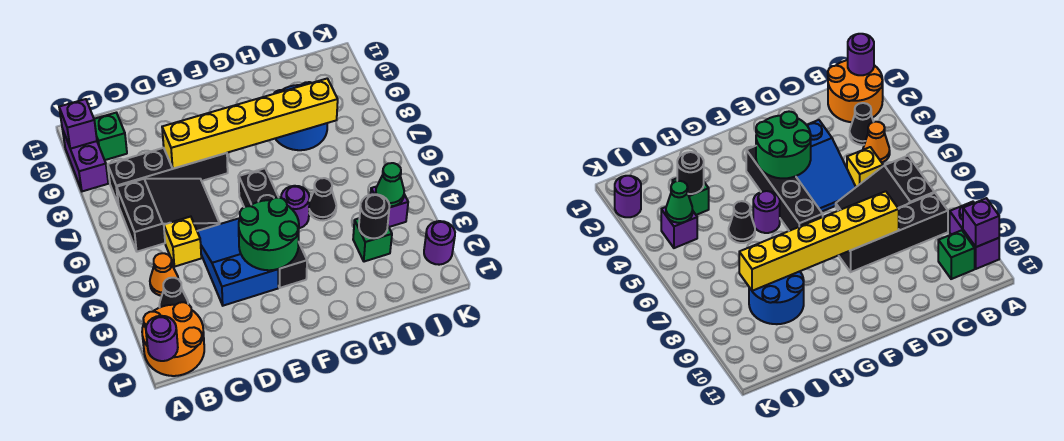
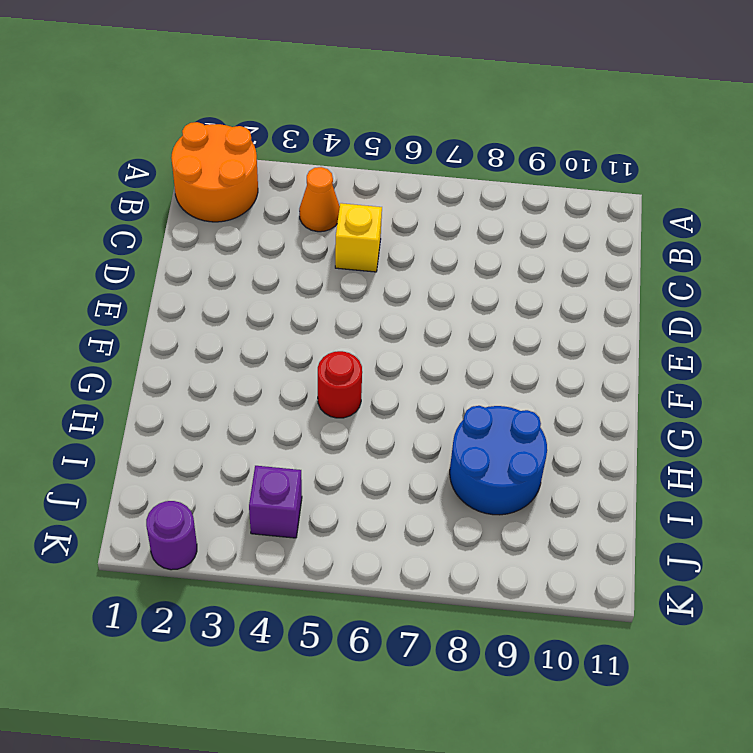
red 1x1 round brick [318,351,362,418] -> purple 1x1 round brick [281,186,309,228]
none -> purple 1x2 brick [63,131,108,191]
none -> black 1x1 cone [159,278,188,307]
none -> black 2x3 slope [117,179,219,252]

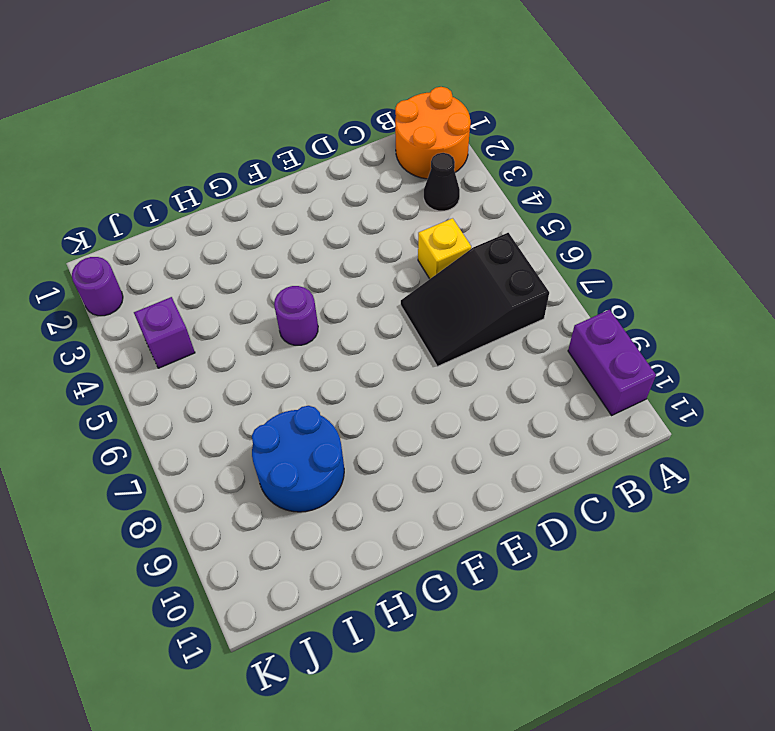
none -> orange 1x1 cone [150,253,178,296]
none -> black 1x4 brick [108,148,228,206]
none -> green 1x1 brick [94,113,127,160]

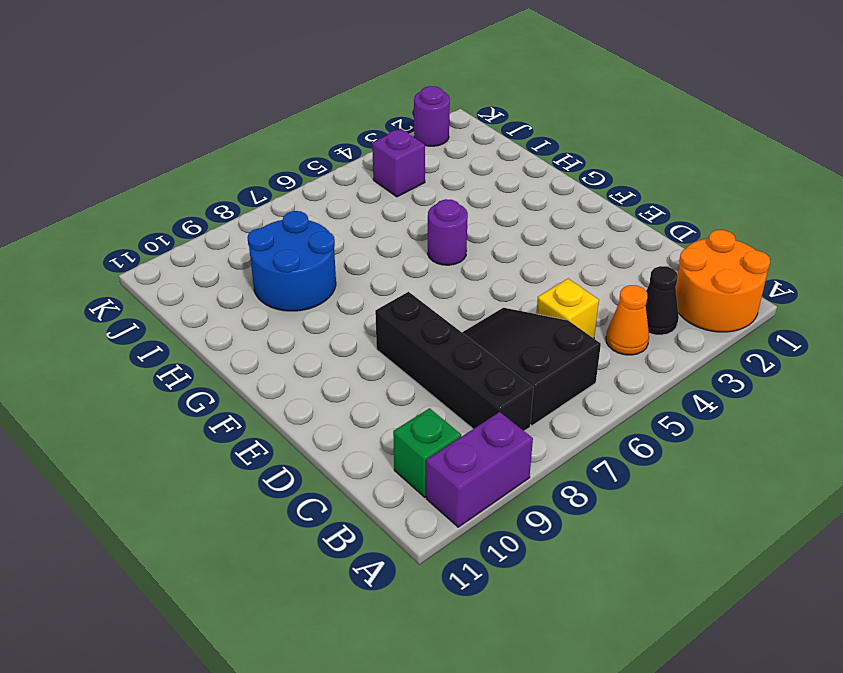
none -> blue 2x3 slope [197,218,278,306]
none -> black 1x4 brick [239,168,307,288]
none -> black 1x1 cone [309,178,336,220]

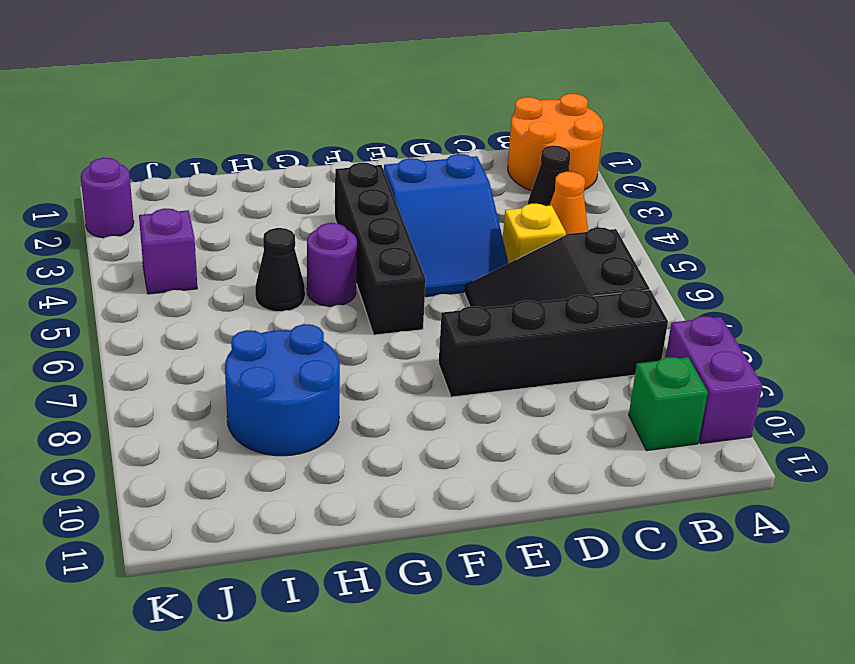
none -> green 1x1 brick [353,218,392,262]
none -> purple 1x1 round brick [146,316,178,361]
none -> purple 1x1 brick [59,99,97,149]

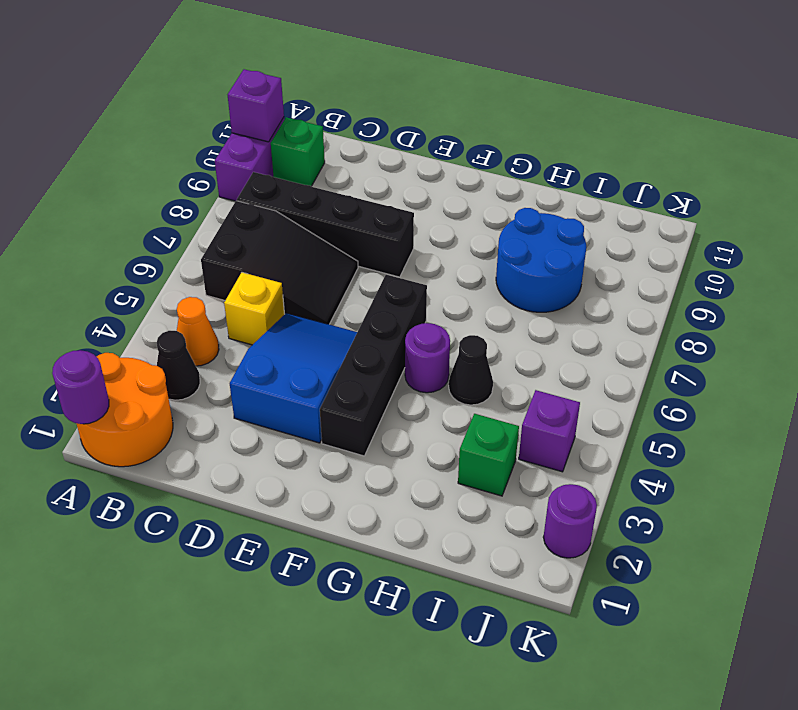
none -> yellow 1x6 brick [162,79,338,169]
none -> green 2x2 round brick [239,197,299,270]
none -> black 1x1 round brick [359,194,390,238]

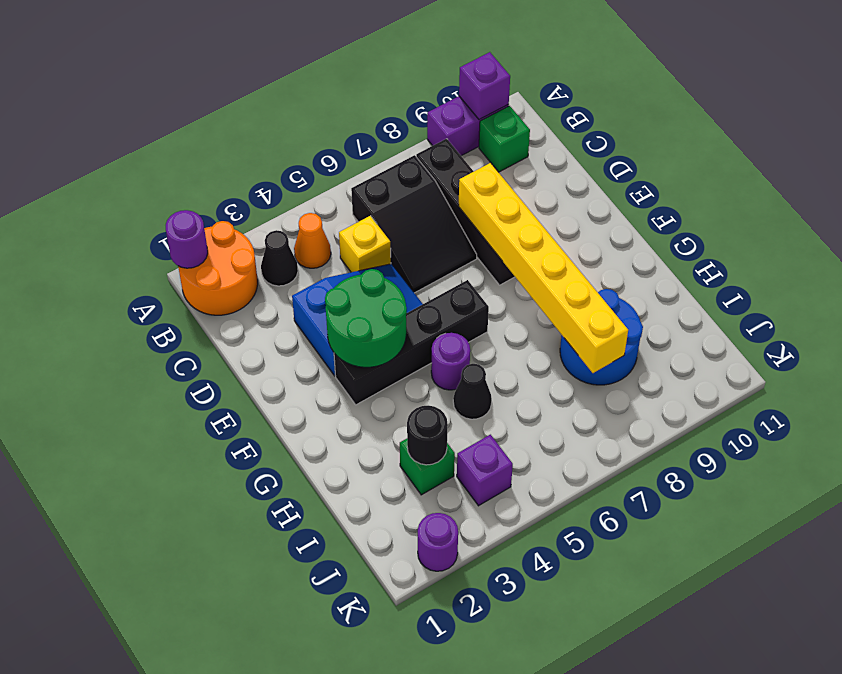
none -> green 1x1 cone [376,163,404,206]

